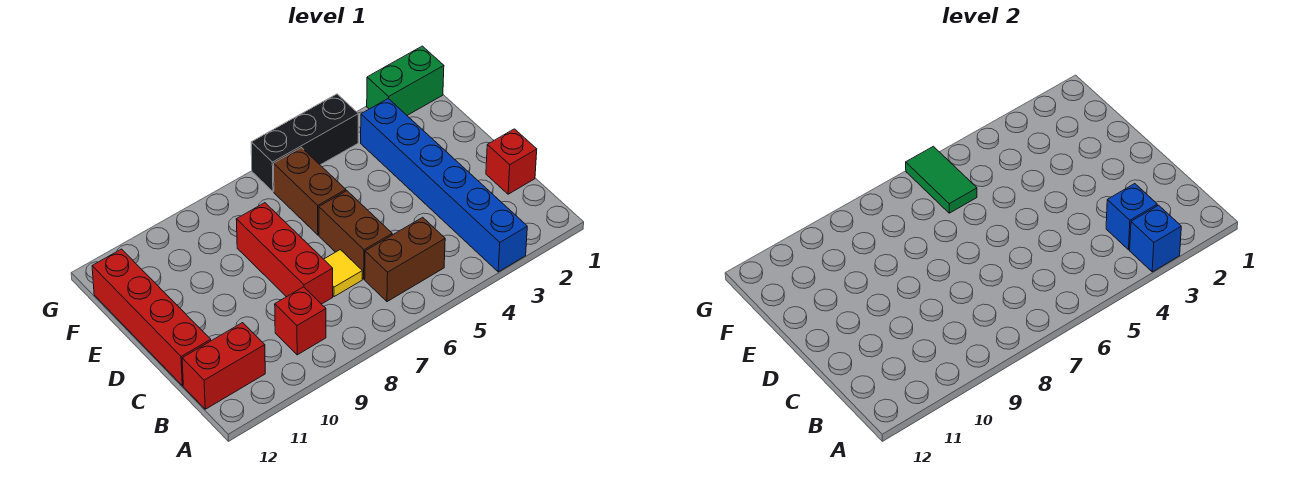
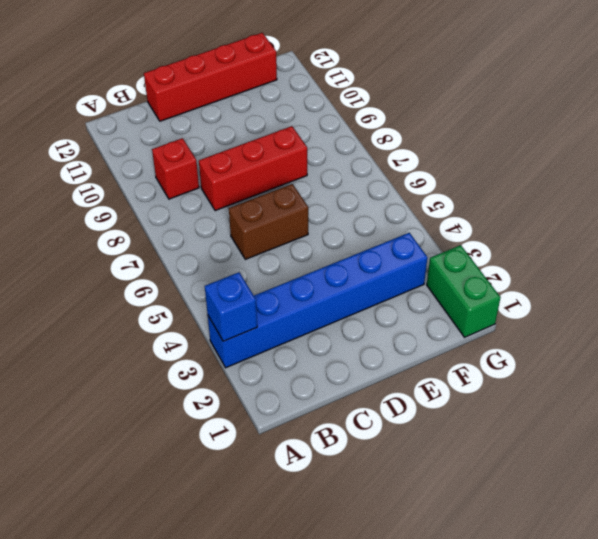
none -> brown 1x2 brick [365,217,445,302]
none -> red 1x2 brick [182,323,265,409]
none -> red 1x1 brick [486,129,537,194]

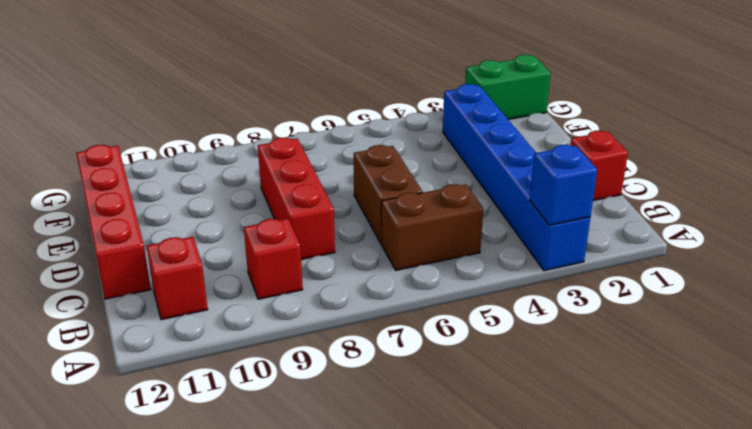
red 1x1 brick [147,237,208,320] -> red 1x2 brick [182,323,265,409]
none -> yellow 1x1 tile [324,250,362,297]
none -> brown 1x2 brick [274,148,346,235]
none -> black 1x3 brick [251,94,358,192]

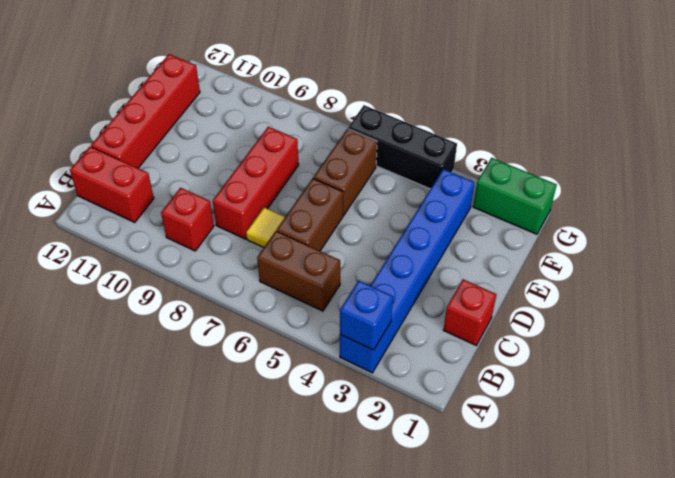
none -> blue 1x1 brick [1106,184,1157,250]
none -> green 1x2 tile [906,146,977,213]

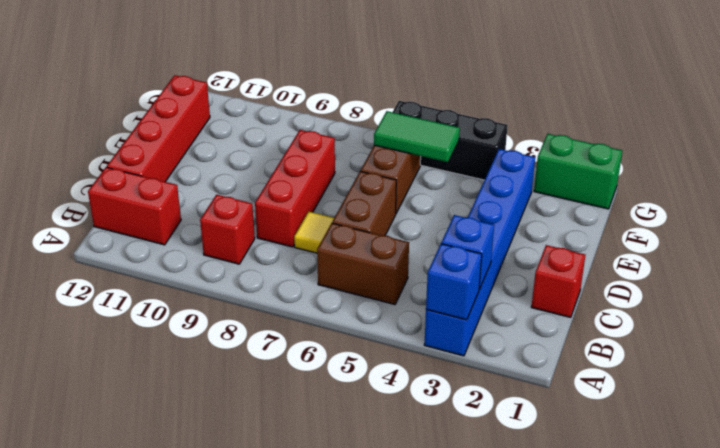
green 1x2 tile [374,111,460,162] -> green 1x2 tile turned to [906,146,977,213]

